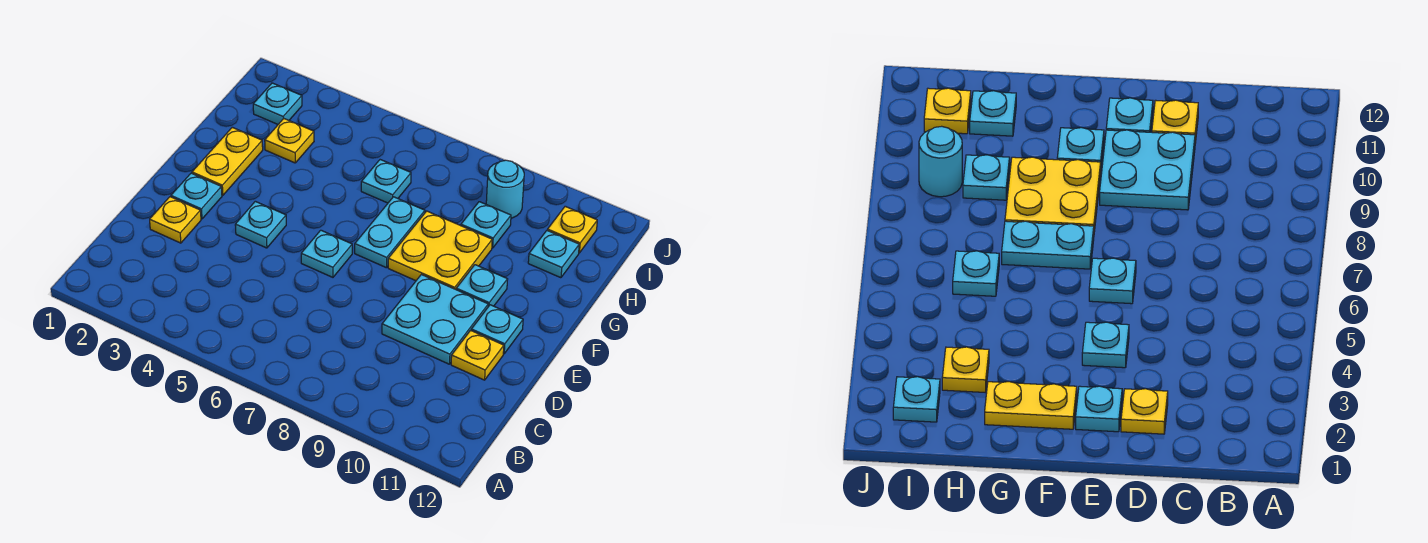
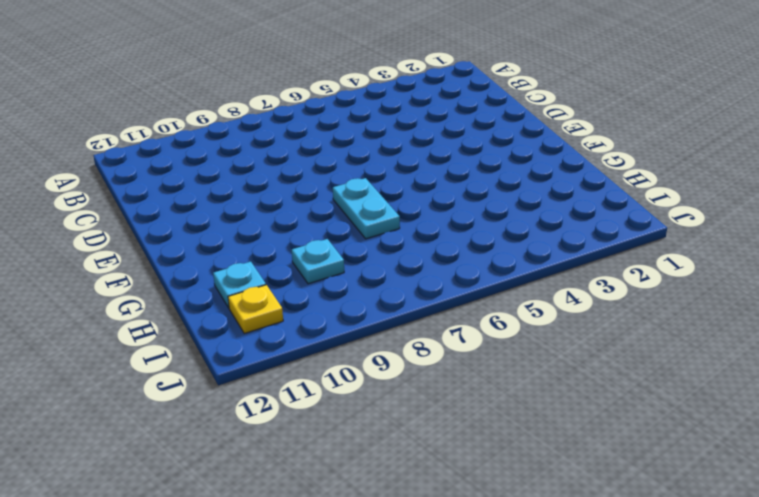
none -> yellow 1x1 plate [150,197,201,243]
none -> cyan 2x2 plate [382,275,488,364]
none -> yellow 1x1 plate [451,330,504,380]

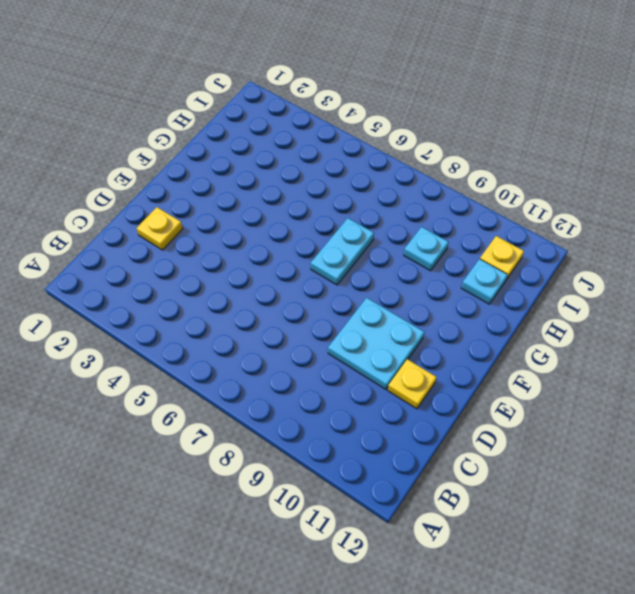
none -> cyan 1x1 plate [171,173,222,219]
none -> cyan 1x1 plate [235,201,286,248]
none -> cyan 1x1 plate [301,230,352,277]

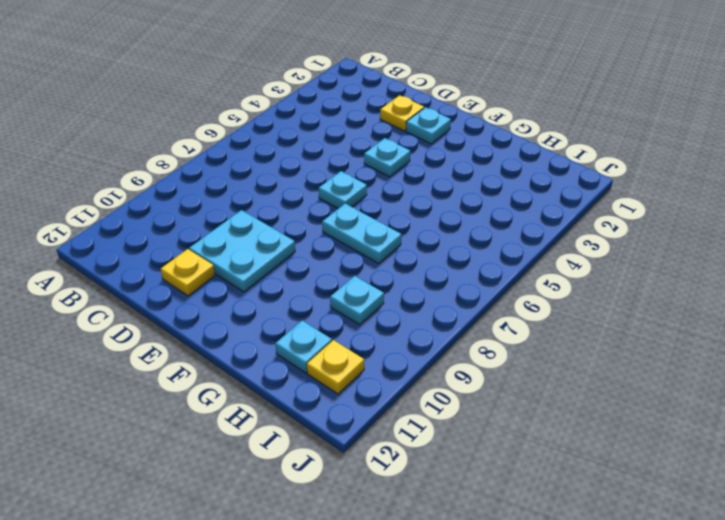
none -> cyan 1x1 plate [471,305,523,354]
none -> yellow 1x2 plate [192,127,263,195]
none -> yellow 2x2 plate [388,211,492,289]

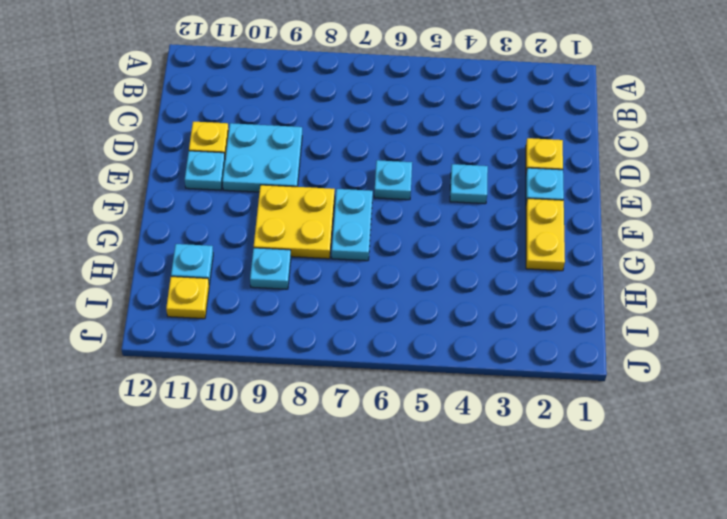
none -> cyan 1x1 plate [456,265,508,307]
none -> yellow 1x1 plate [265,119,314,163]
none -> cyan 1x1 plate [361,160,411,203]

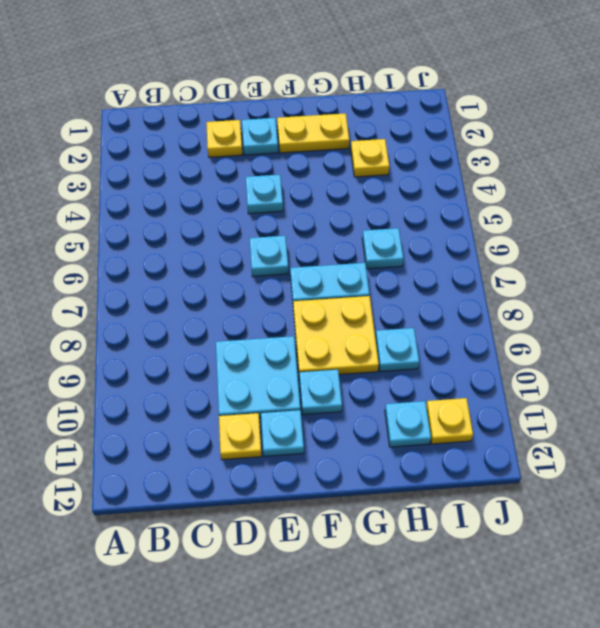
none -> cyan 1x1 plate [253,83,302,124]
none -> cyan 1x1 round brick [486,160,524,218]

